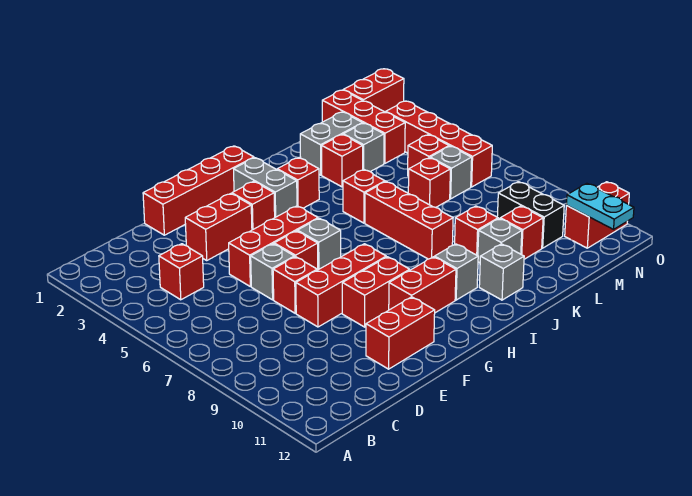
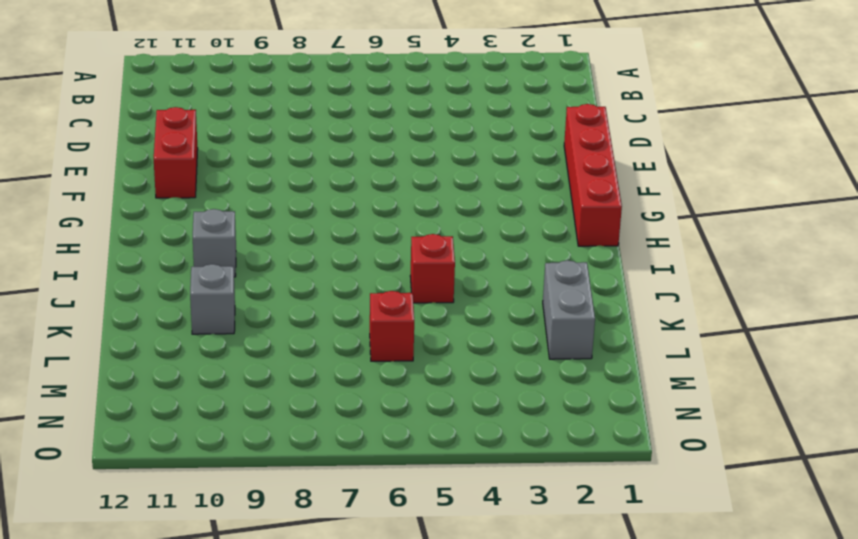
none -> red 1x1 brick [159,244,204,300]
none -> red 1x2 brick [185,194,252,260]
none -> red 1x3 brick [229,206,318,287]
none -> grey 1x1 brick [251,244,294,300]

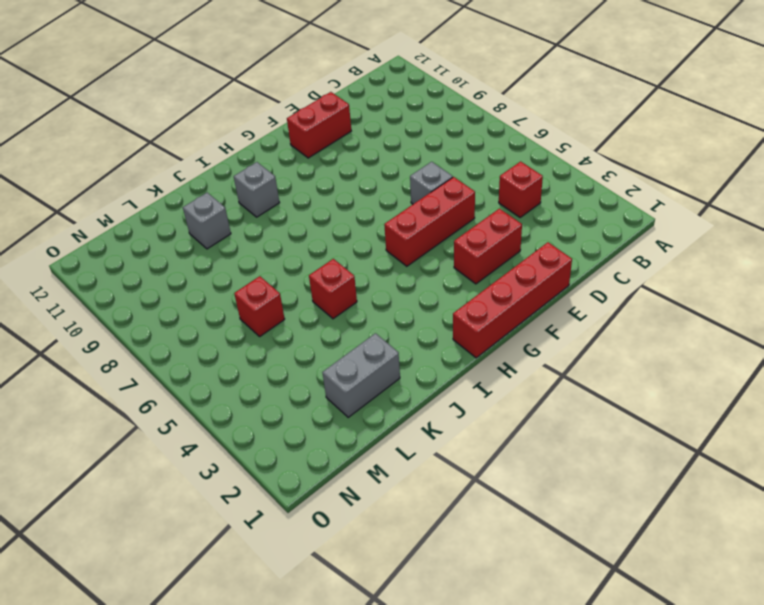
none -> red 1x1 brick [273,257,317,313]
none -> red 1x3 brick [296,244,386,327]
none -> red 1x1 brick [274,231,318,270]
none -> red 1x2 brick [342,257,410,327]

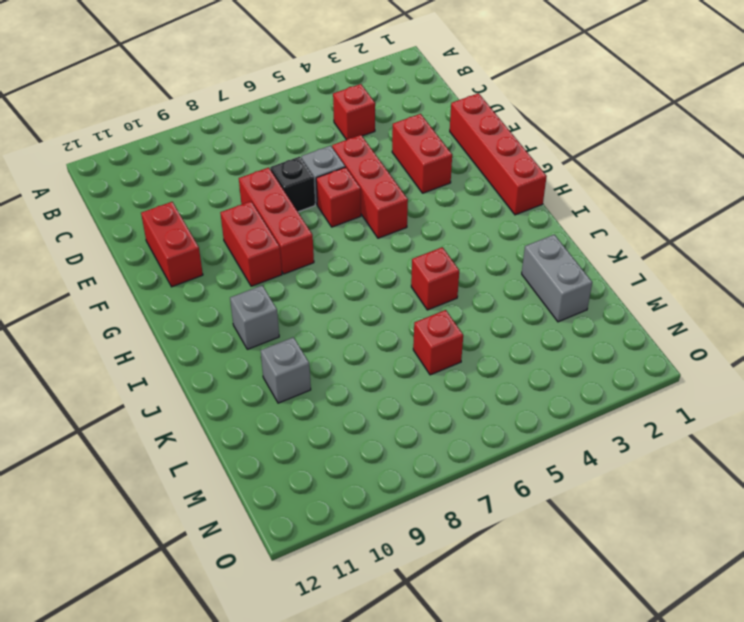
black 1x1 brick [270,157,315,212] -> red 1x1 brick [273,257,317,313]
none -> red 1x1 brick [232,181,275,230]
none -> grey 1x1 brick [297,218,341,270]
none -> red 1x2 brick [389,257,456,313]
none -> grey 1x2 brick [234,158,297,217]

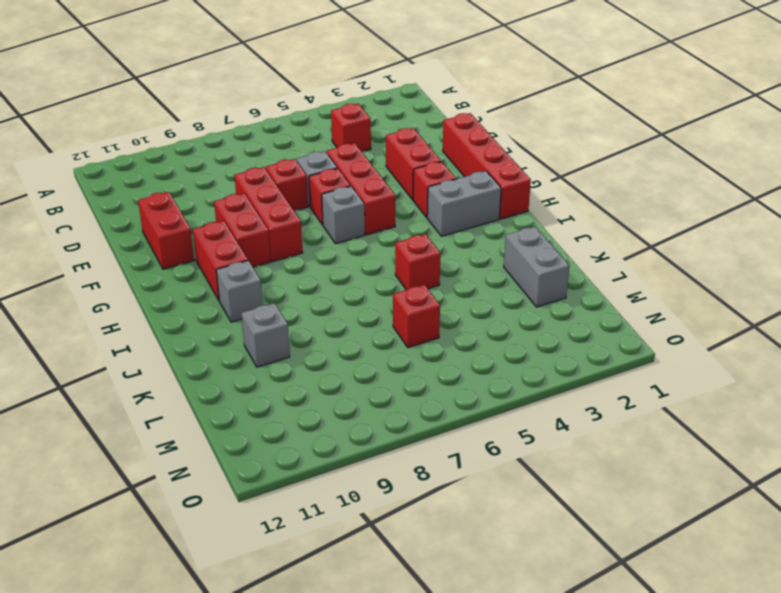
none -> red 1x1 brick [277,158,319,208]
none -> red 1x3 brick [365,182,453,259]
none -> grey 1x1 brick [479,244,524,300]
none -> red 1x1 brick [322,135,363,187]

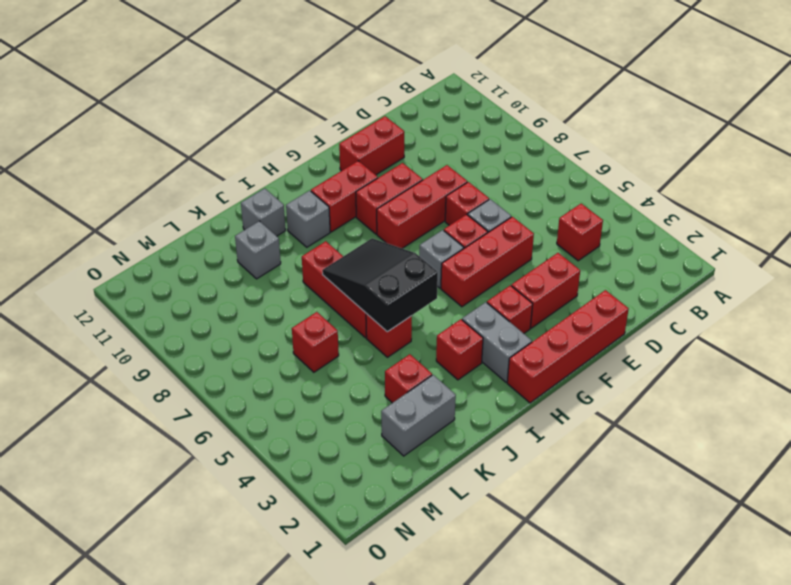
black 2x3 slope [322,238,438,332] -> none
none -> red 1x1 brick [455,206,498,256]
none -> grey 1x1 brick [343,123,384,172]
none -> red 1x1 brick [500,206,543,259]
none -> red 1x3 brick [322,90,405,164]

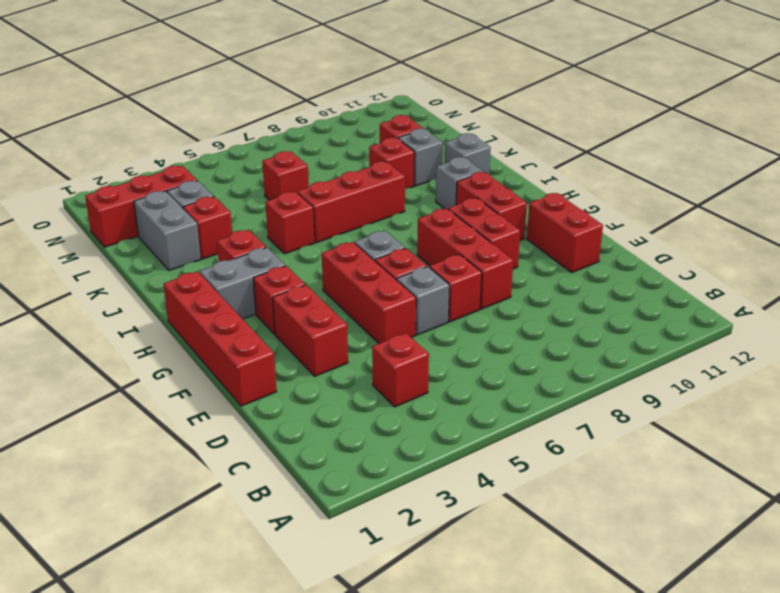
none -> red 1x1 brick [408,135,449,176]
none -> grey 1x1 brick [430,146,472,199]
none -> black 1x2 brick [497,182,564,248]
none -> red 1x2 brick [344,69,404,112]

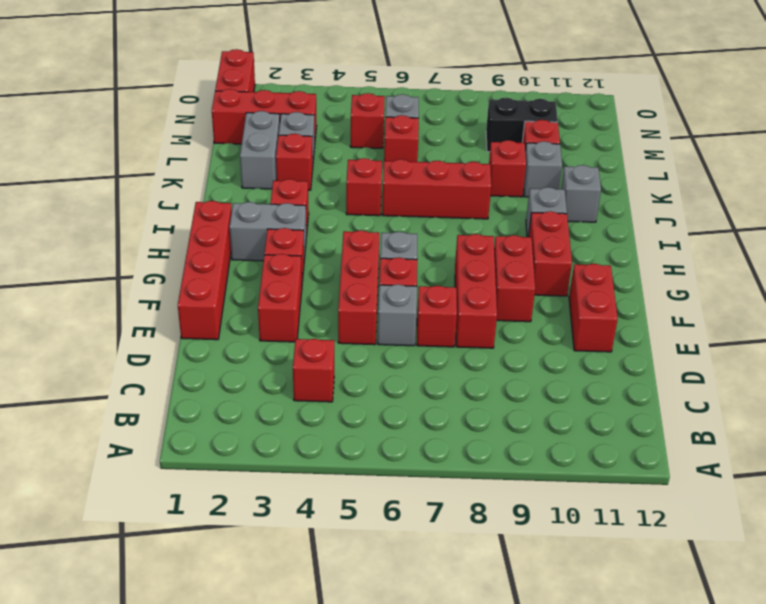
none -> red 1x4 brick [386,101,492,187]
none -> red 1x2 brick [565,182,629,248]
none -> cyan 1x2 plate [566,183,634,229]

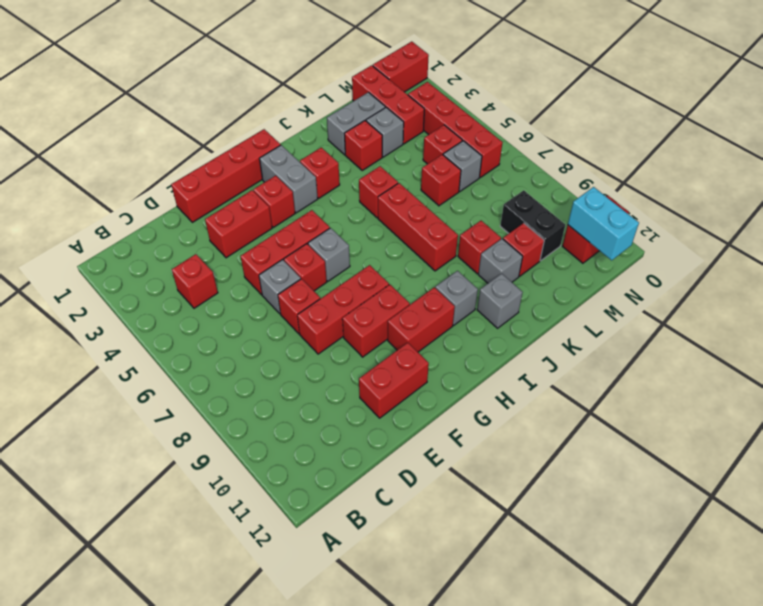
cyan 1x2 brick [568,187,639,260] -> cyan 1x2 plate [566,183,634,229]

